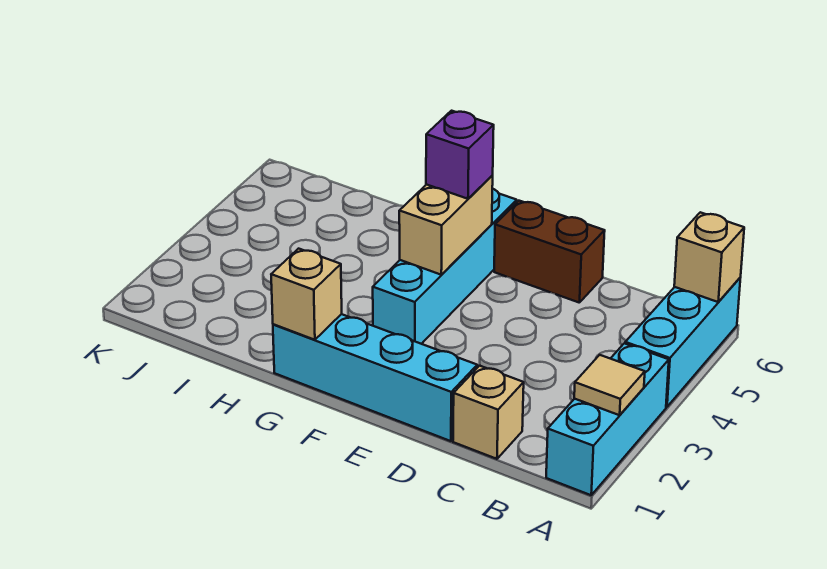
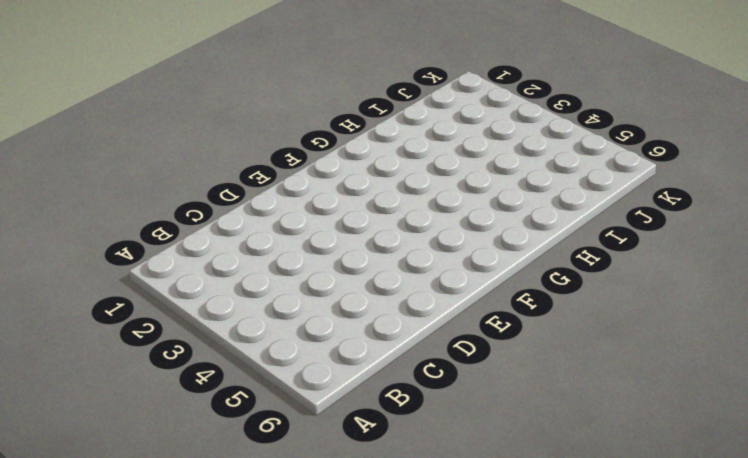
none -> cyan 1x3 brick [546,343,669,495]
none -> cyan 1x3 brick [625,278,740,407]

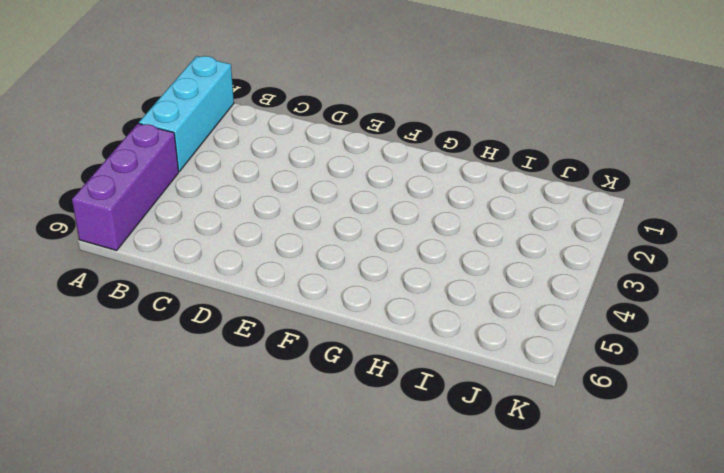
purple 1x3 brick [72,123,179,250] -> cyan 1x3 brick [625,278,740,407]
none -> tan 1x1 brick [453,366,524,459]
none -> cyan 1x4 brick [273,314,477,441]

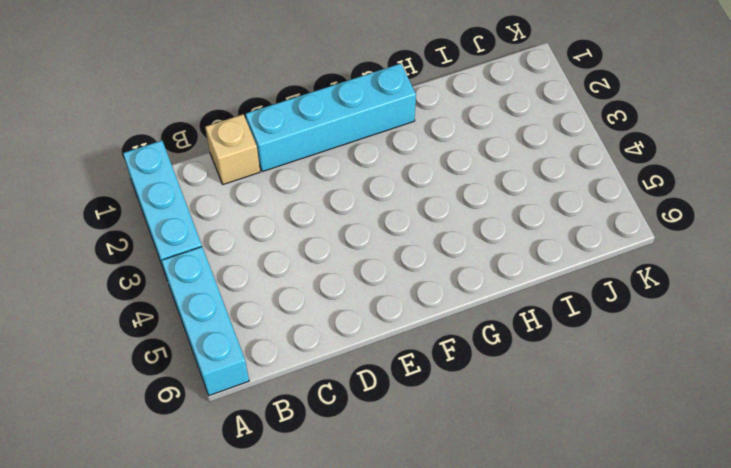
none -> brown 1x2 brick [494,201,605,303]
none -> cyan 1x4 brick [373,189,517,344]

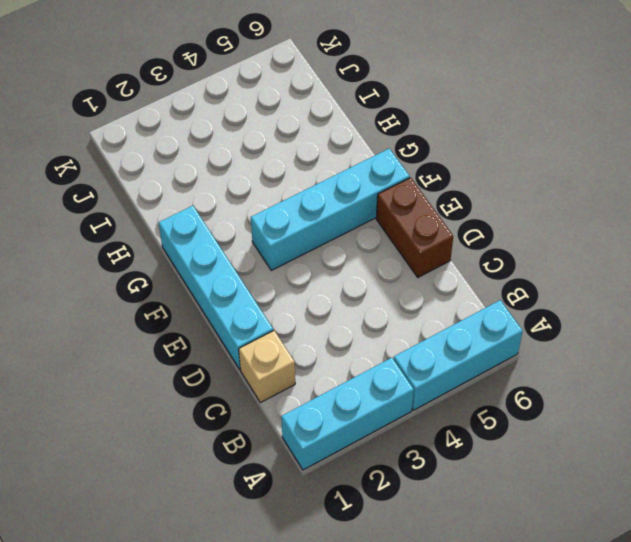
none -> tan 1x1 tile [574,355,645,415]
none -> tan 1x1 brick [674,212,744,302]

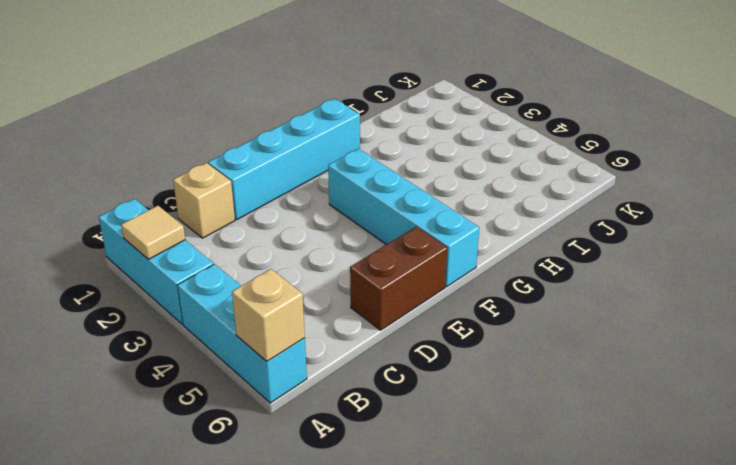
none -> tan 1x2 brick [399,176,493,275]
none -> tan 1x1 brick [271,249,342,340]

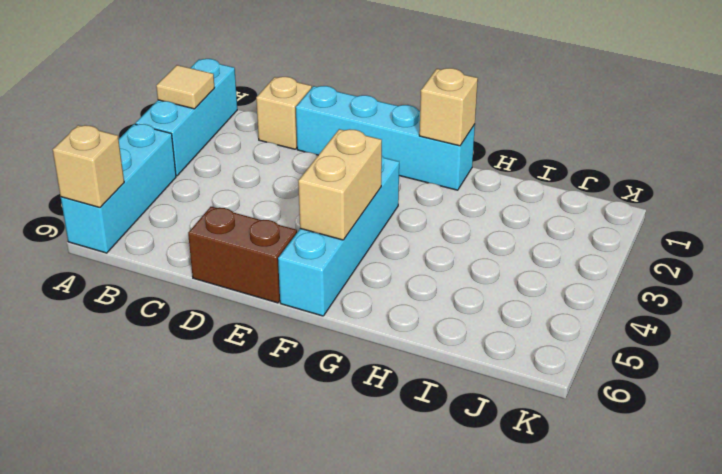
none -> purple 1x1 brick [426,111,494,199]

